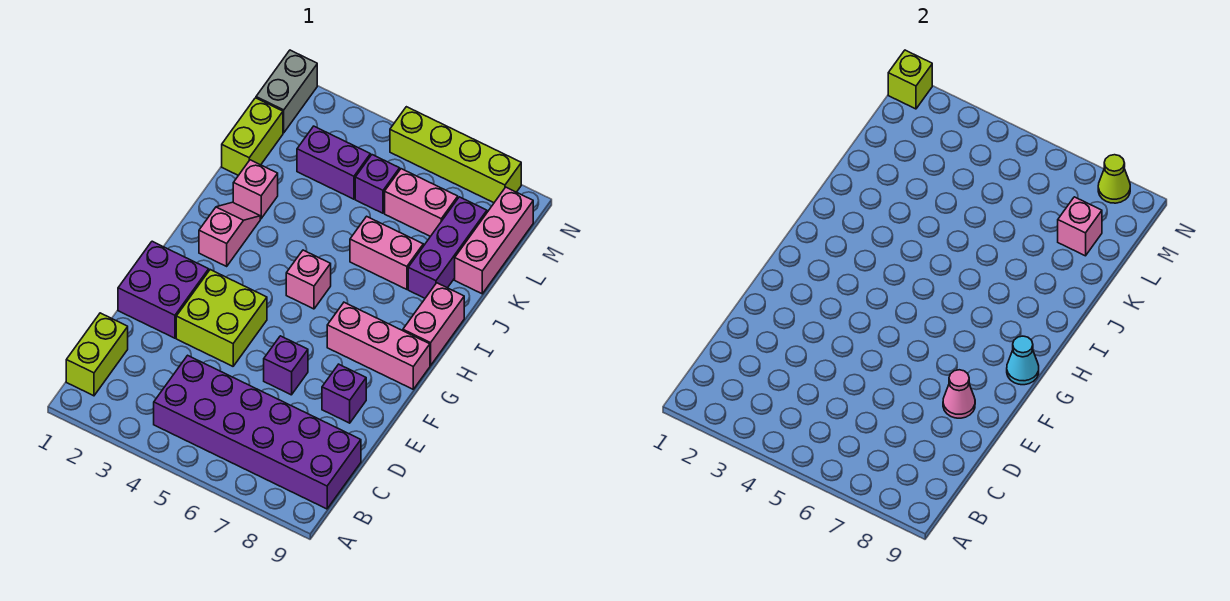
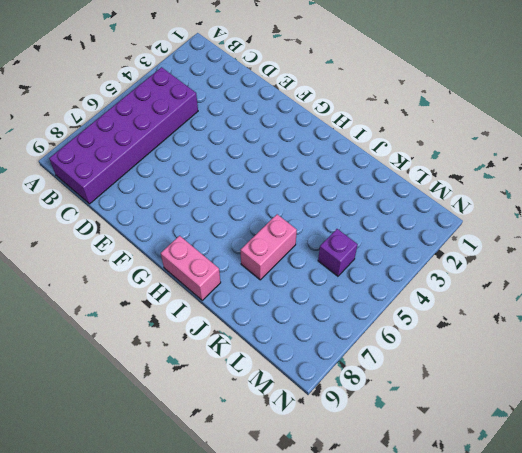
none -> lime 1x2 brick [66,313,128,396]
none -> purple 2x2 brick [118,241,209,338]
none -> lime 2x2 brick [176,270,267,366]

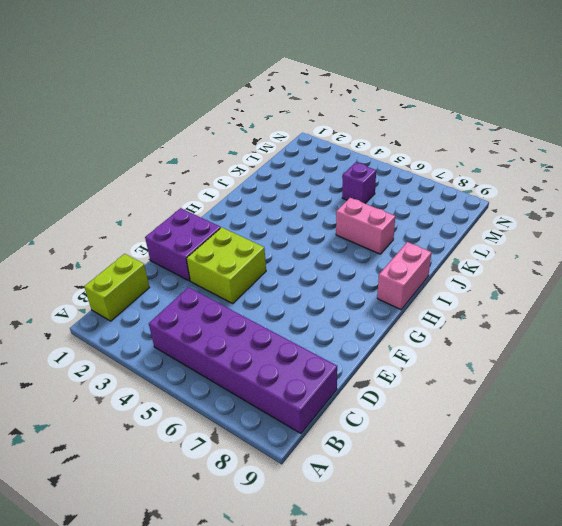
none -> purple 1x1 brick [264,336,308,395]
none -> purple 1x1 brick [322,364,366,423]
none -> pink 1x3 brick [327,302,430,389]

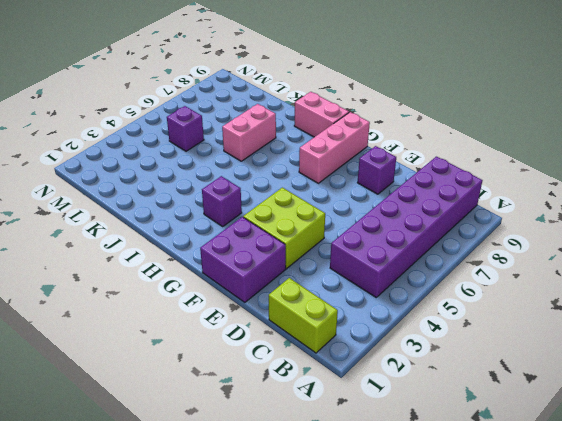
purple 1x1 brick [202,176,242,226] -> purple 1x1 brick moved to [264,336,308,395]
none -> pink 1x2 slope [199,202,260,266]
none -> pink 1x1 brick [286,250,331,309]
none -> pink 1x1 brick [233,160,278,219]

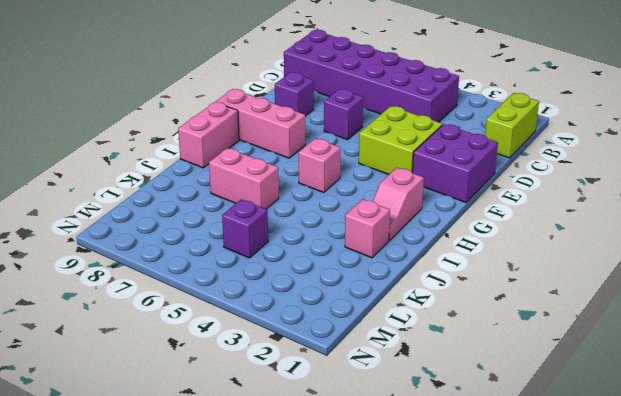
none -> purple 1x3 brick [408,197,487,298]
none -> lime 1x2 brick [222,98,283,175]
none -> pink 1x3 brick [455,187,533,294]

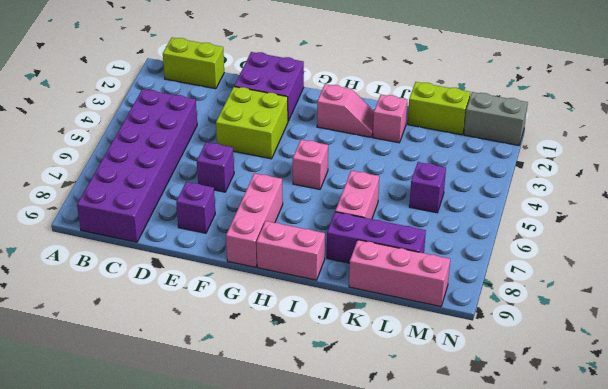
none -> purple 1x2 brick [297,126,370,199]
none -> pink 1x2 brick [385,169,458,236]
none -> lime 1x4 brick [390,107,521,203]

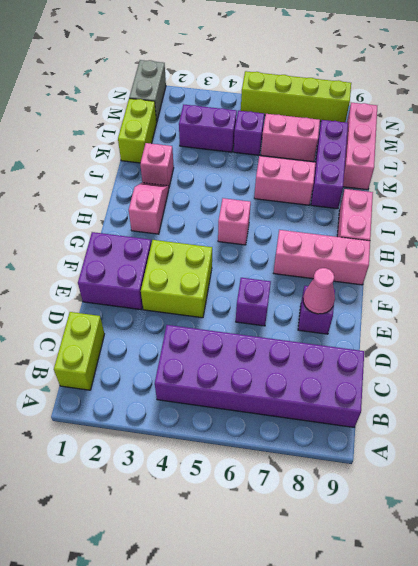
none -> cyan 1x1 cone [1007,336,1039,385]
none -> pink 1x1 brick [1058,197,1102,256]
none -> lime 1x1 brick [888,50,932,109]

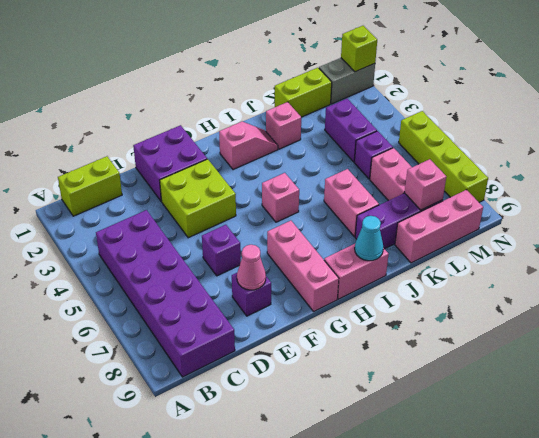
cyan 1x1 cone [355,216,383,261] -> cyan 1x1 cone moved to [1007,336,1039,385]
none -> lime 1x1 cone [1098,155,1130,203]

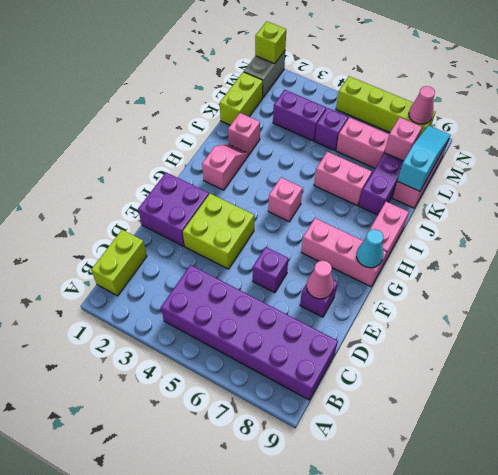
cyan 1x3 slope [397,125,450,191] -> none
pink 1x1 cone [409,86,435,124] -> lime 1x1 cone [1098,155,1130,203]

